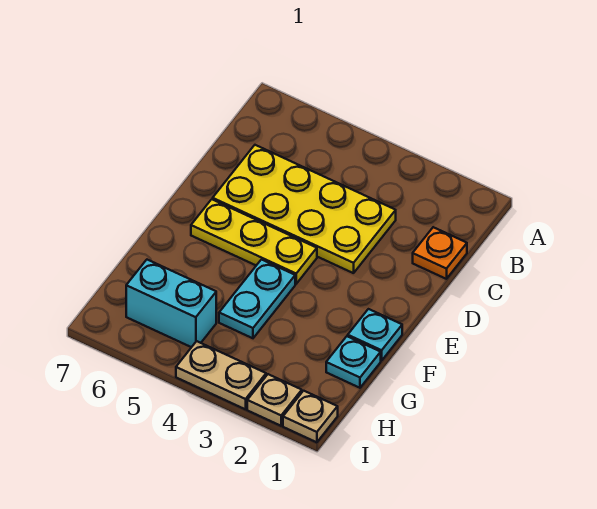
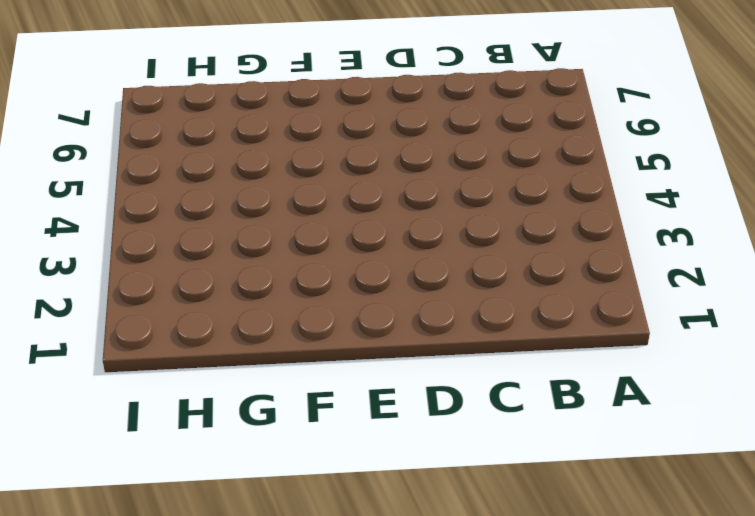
none -> orange 1x1 plate [413,227,467,279]
none -> yellow 2x4 plate [213,145,396,273]

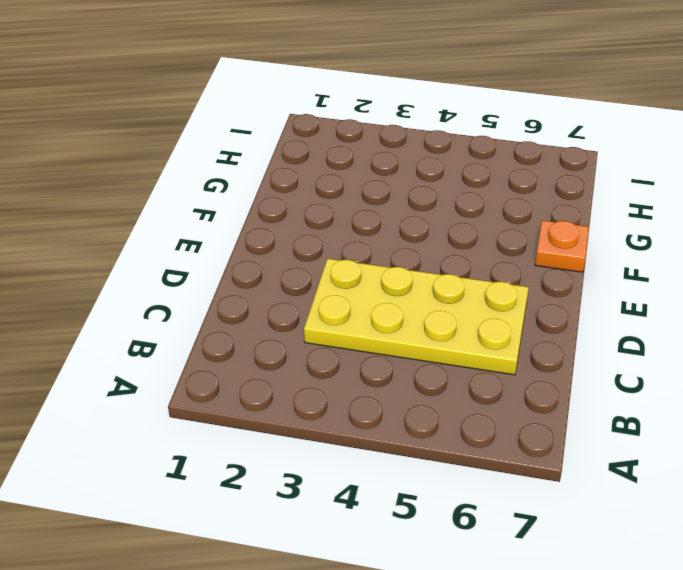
orange 1x1 plate [535,220,589,272] -> orange 1x1 plate moved to [413,227,467,279]
none -> yellow 1x3 plate [191,199,317,284]
none -> cyan 1x1 plate [348,309,402,361]

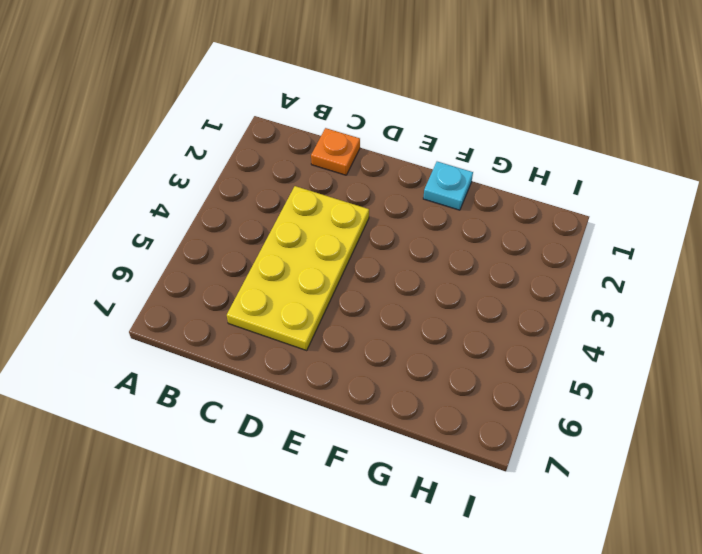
none -> yellow 1x3 plate [191,199,317,284]
none -> cyan 1x2 plate [219,260,295,338]

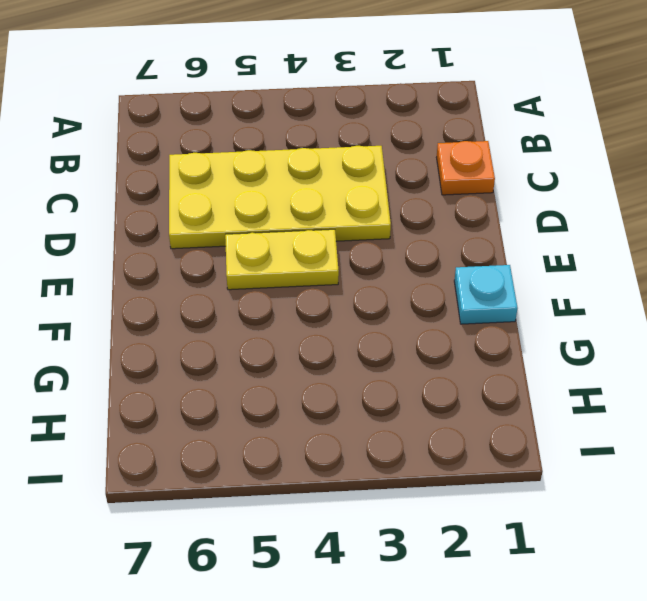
yellow 1x2 plate [225,229,339,290] -> yellow 1x3 plate [191,199,317,284]
none -> cyan 1x2 plate [219,260,295,338]
none -> cyan 1x1 plate [326,336,381,388]

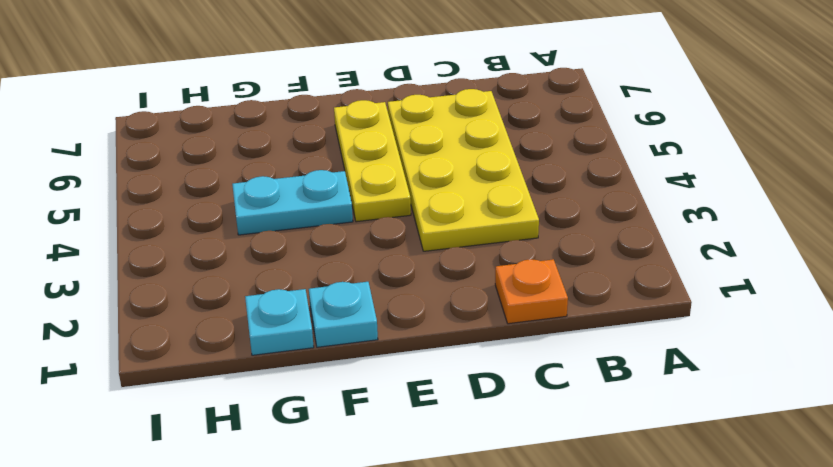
none -> cyan 1x2 brick [126,260,216,347]
none -> tan 1x1 plate [283,391,338,442]

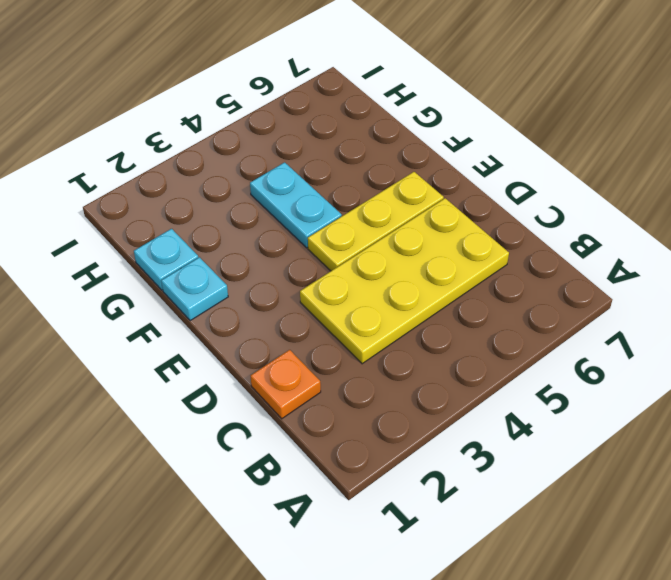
none -> cyan 1x2 brick [126,260,216,347]
none -> tan 1x1 plate [283,391,338,442]

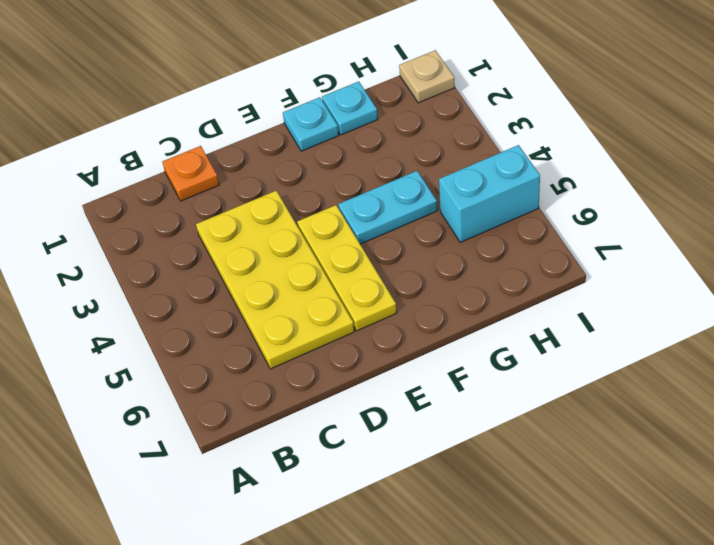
cyan 1x2 brick [439,145,540,242] -> cyan 1x2 brick turned to [126,260,216,347]
none -> tan 1x1 plate [247,374,302,426]
none -> tan 1x2 plate [176,341,266,409]

